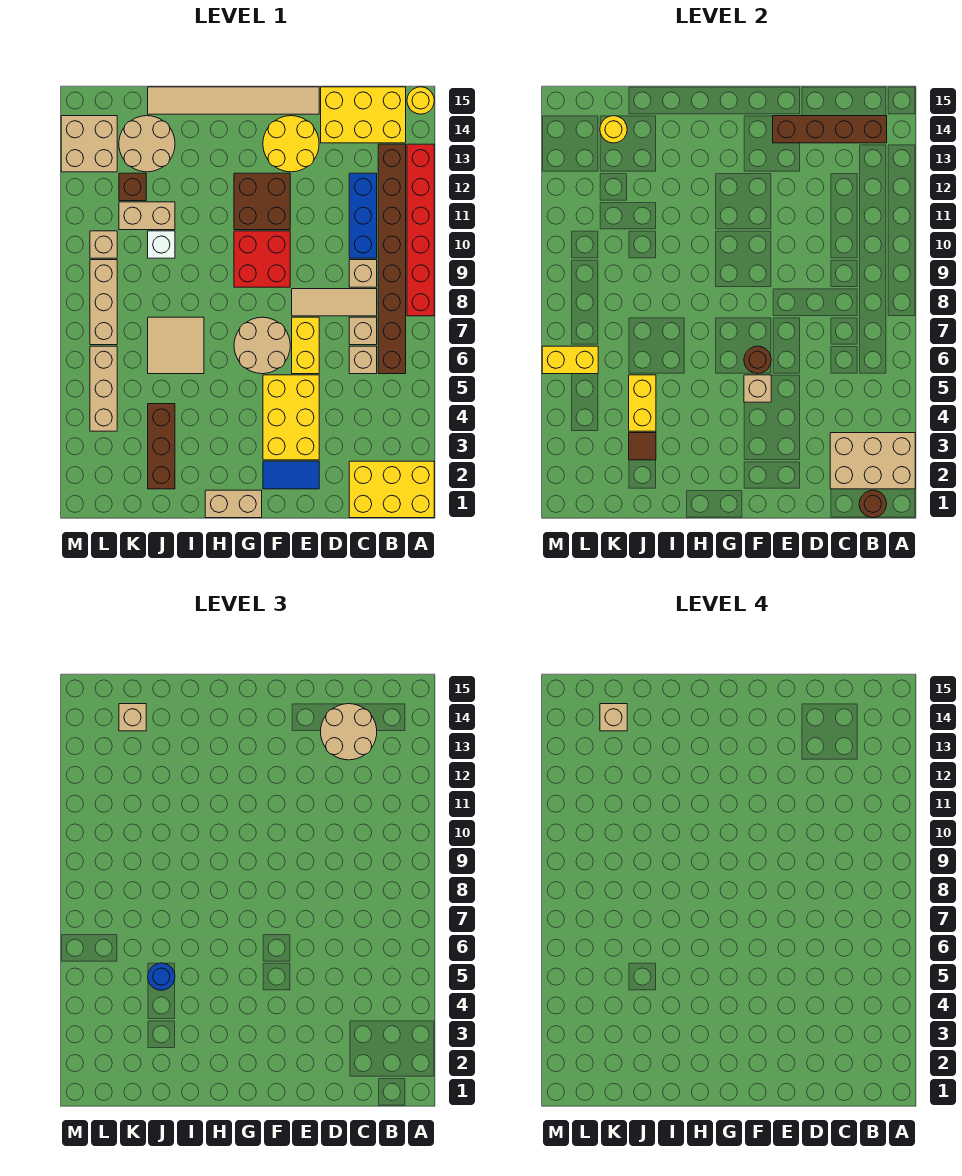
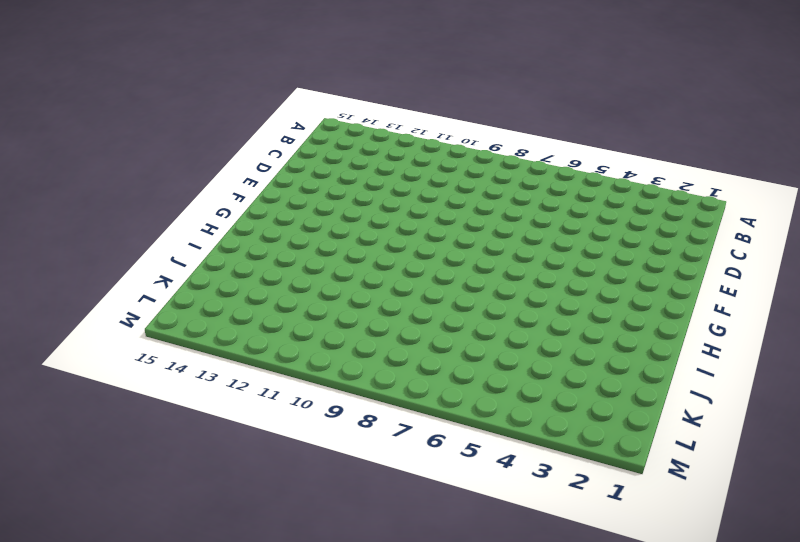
none -> yellow 2x3 brick [349,461,434,518]
none -> red 1x6 brick [407,144,434,316]
none -> yellow 1x1 round brick [407,87,434,114]
none -> brown 1x8 brick [378,144,406,374]

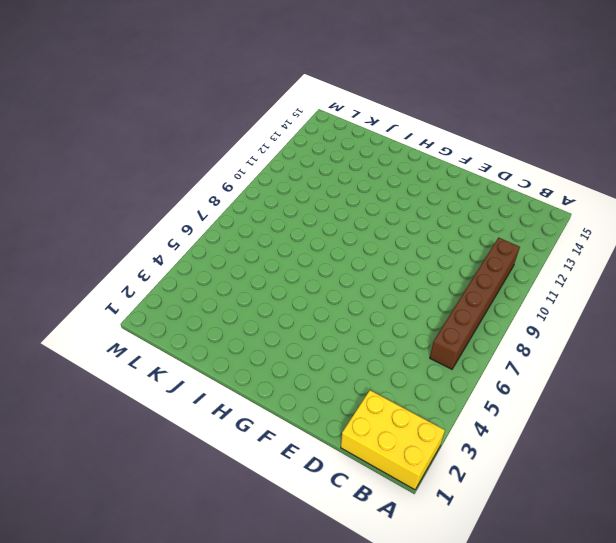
brown 1x6 brick [430,238,520,369] -> brown 1x8 brick [378,144,406,374]
none -> red 1x6 brick [407,144,434,316]
none -> yellow 1x1 round brick [407,87,434,114]
none -> yellow 2x3 brick [321,87,406,143]
none -> tan 1x1 brick [349,346,377,374]

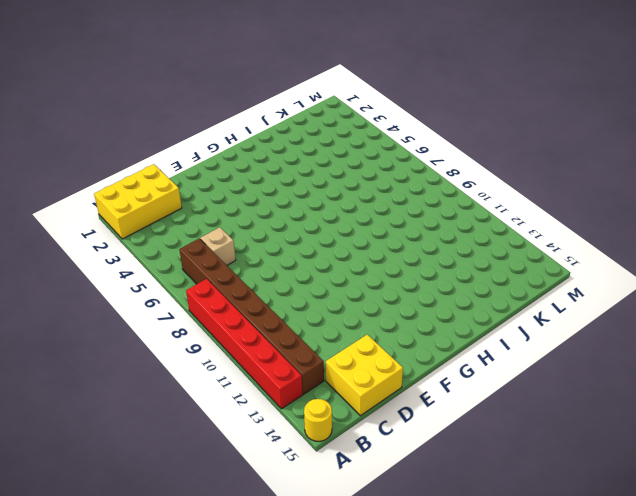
yellow 2x2 brick [326,335,403,416] -> yellow 2x3 brick [321,87,406,143]
none -> tan 1x1 brick [349,317,377,345]
none -> tan 1x3 tile [292,289,377,316]
none -> tan 1x1 brick [349,260,377,287]
none -> blue 1x3 brick [349,173,377,258]

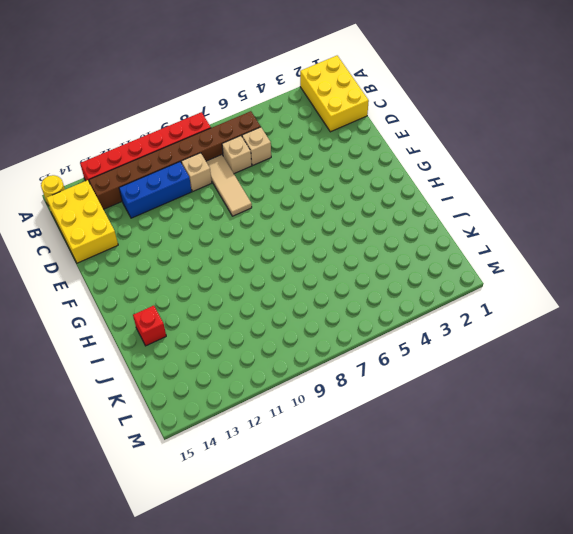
red 1x1 brick [133,306,166,346] -> none
none -> blue 1x2 tile [263,461,319,489]
none -> yellow 2x3 brick [263,375,319,460]
none -> yellow 1x2 brick [292,317,319,374]
none -> yellow 2x2 round brick [263,116,319,172]

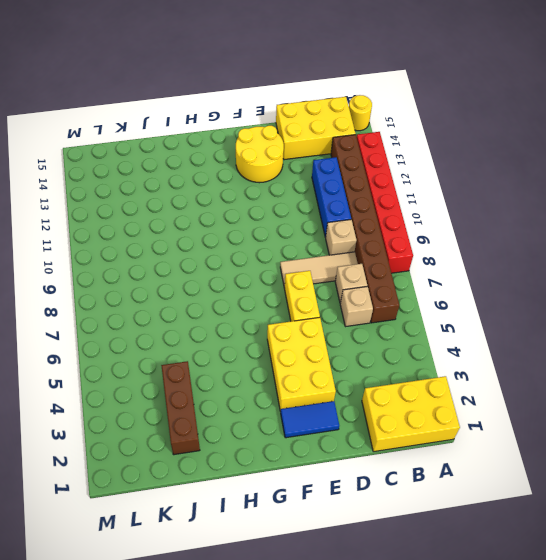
none -> tan 1x6 tile [148,87,319,114]
none -> tan 2x2 round brick [234,317,290,374]
none -> red 2x2 brick [234,231,290,287]
none -> brown 2x2 brick [234,173,290,230]

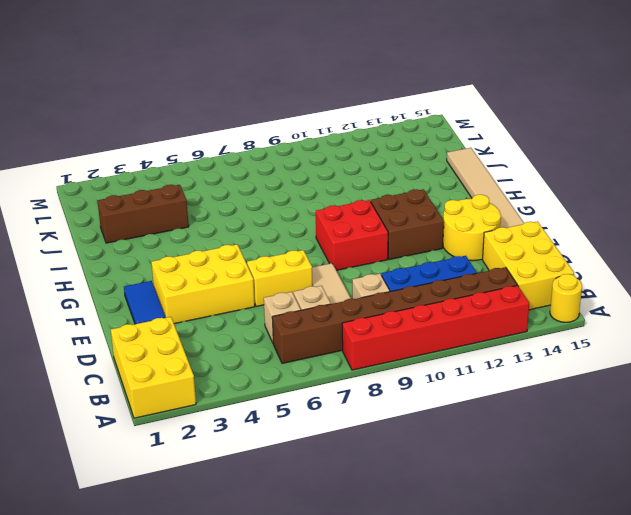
none -> tan 2x2 round brick [234,317,290,374]
none -> tan 1x2 brick [205,490,262,518]
none -> tan 2x2 tile [148,317,204,374]
none -> white 1x1 brick [148,231,175,258]

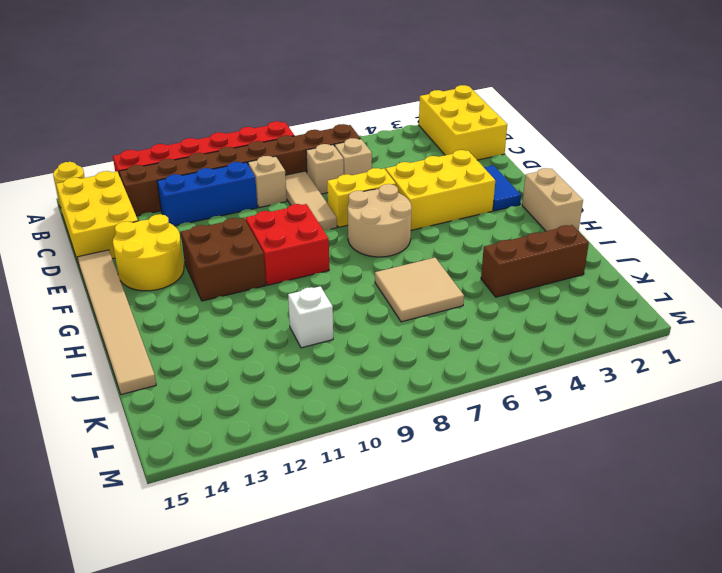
none -> tan 1x2 brick [119,202,175,230]
none -> tan 2x2 round brick [119,116,175,172]
none -> brown 1x1 brick [119,173,146,201]
none -> tan 1x3 brick [90,346,117,431]

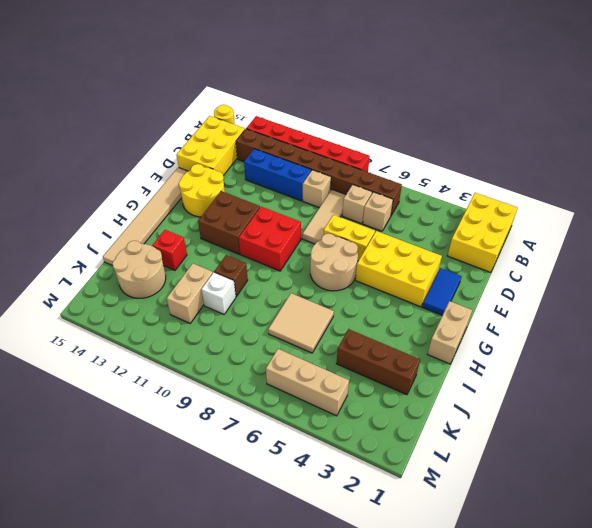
brown 1x1 brick [214,255,248,296] -> brown 1x1 brick moved to [119,173,146,201]
red 1x1 brick [152,230,187,270] -> none
none -> tan 1x3 brick [90,260,117,345]
none -> tan 1x1 brick [90,231,117,258]
none -> tan 2x2 brick [61,116,117,172]
none -> tan 2x3 brick [830,433,915,489]

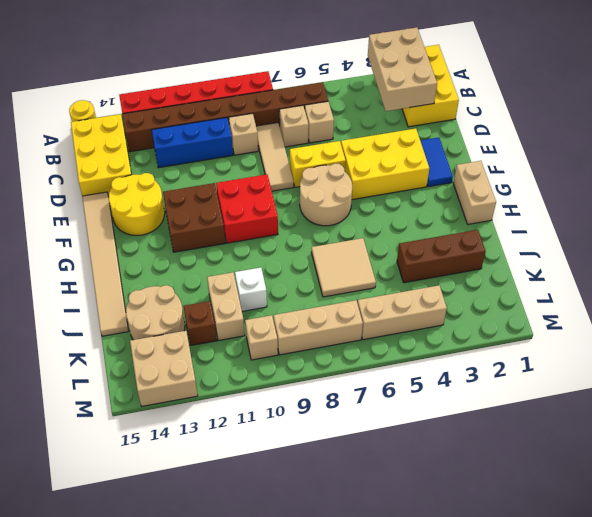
none -> brown 1x1 round brick [859,490,887,518]
none -> brown 1x4 brick [773,116,887,143]
none -> tan 1x1 brick [744,375,771,402]
none -> brown 1x1 round brick [744,346,771,374]

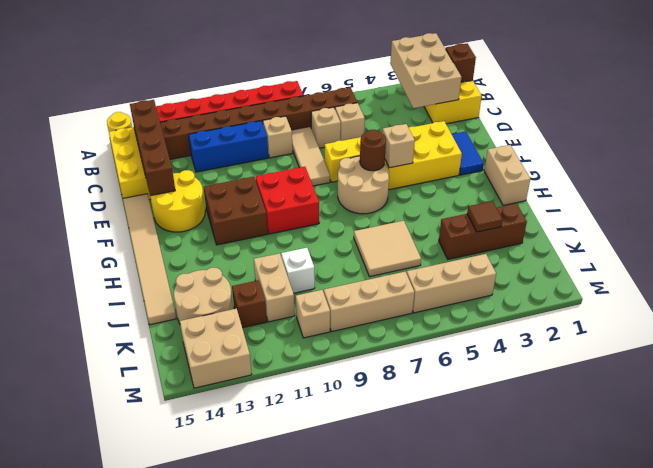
brown 1x1 brick [446,44,476,82] -> brown 1x1 round brick [859,490,887,518]
none -> yellow 1x2 brick [629,375,656,431]
none -> yellow 1x1 round brick [600,116,627,143]
none -> yellow 1x2 brick [542,346,598,374]
none -> tan 2x2 round brick [321,704,377,760]

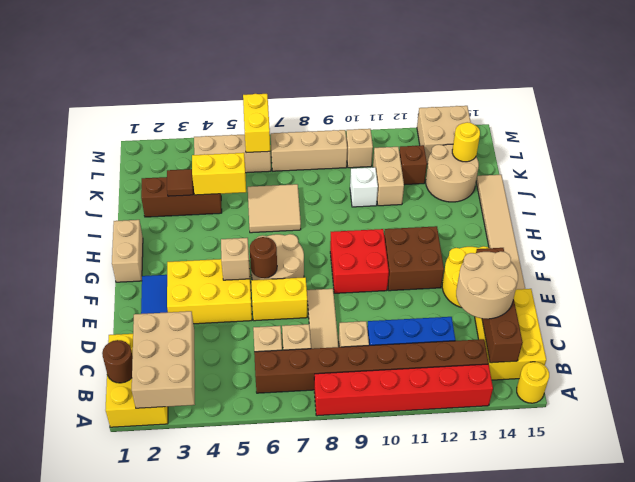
none -> blue 1x1 round brick [148,963,175,990]
none -> tan 1x1 brick [119,704,146,731]
none -> tan 1x1 brick [600,704,627,731]

